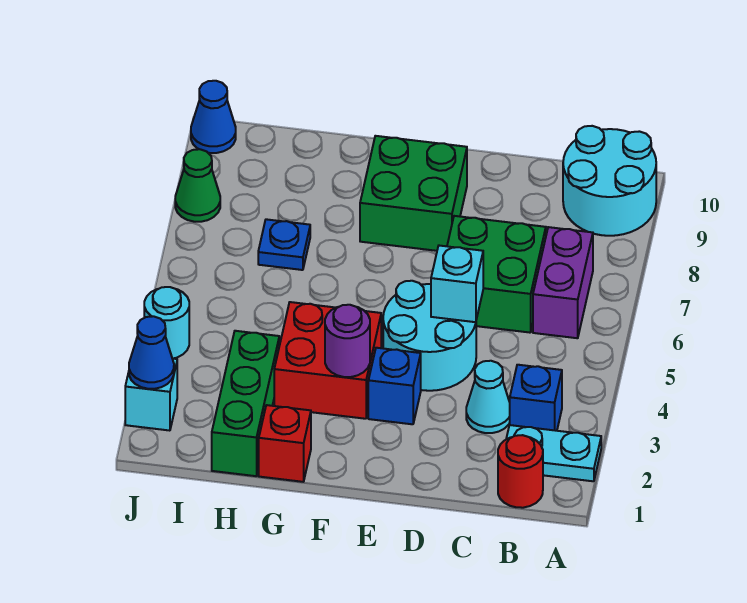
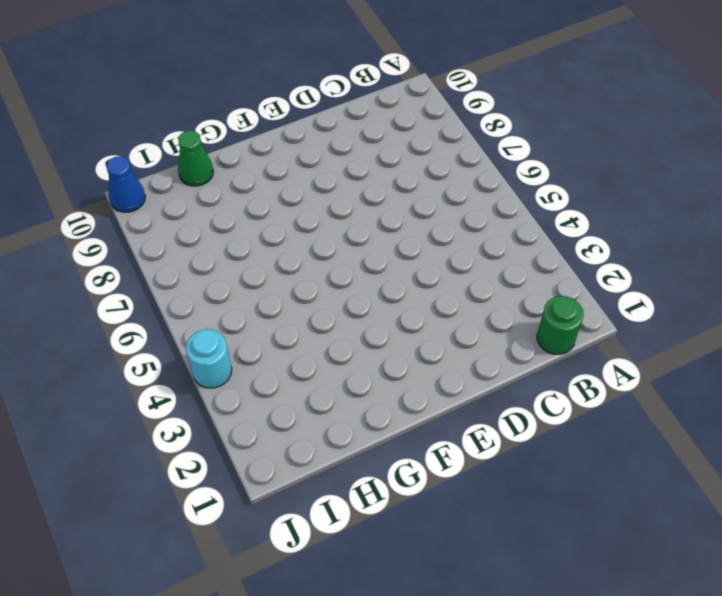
green 1x1 round brick [537,296,584,354] -> red 1x1 round brick [498,435,543,508]
green 1x1 cone [178,130,213,186] -> green 1x1 cone moved to [175,149,220,222]
none -> cyan 1x2 plate [506,425,601,481]
none -> cyan 2x2 round brick [563,126,656,236]
none -> blue 1x1 brick [510,365,562,431]

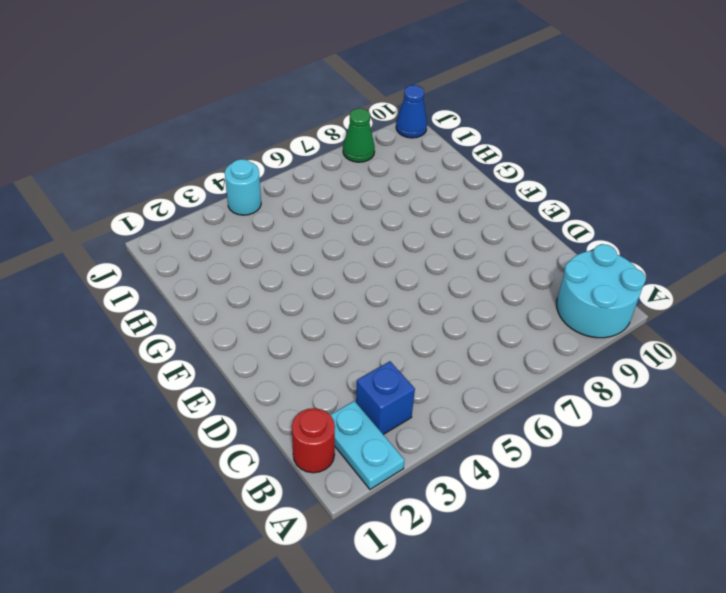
none -> purple 1x2 brick [533,227,593,338]
none -> cyan 1x1 cone [466,361,510,433]
none -> green 2x2 brick [447,216,546,333]

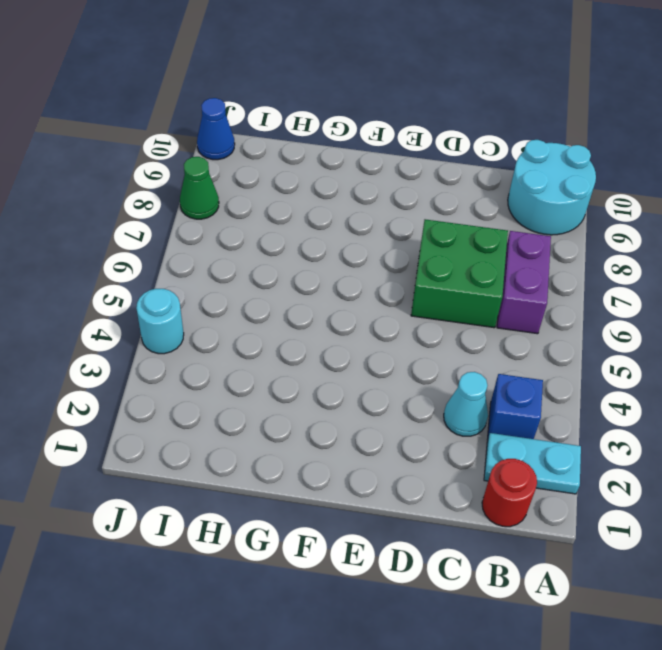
none -> cyan 2x2 round brick [383,281,476,391]
none -> blue 1x1 brick [368,348,421,424]
none -> green 2x2 brick [360,136,467,251]

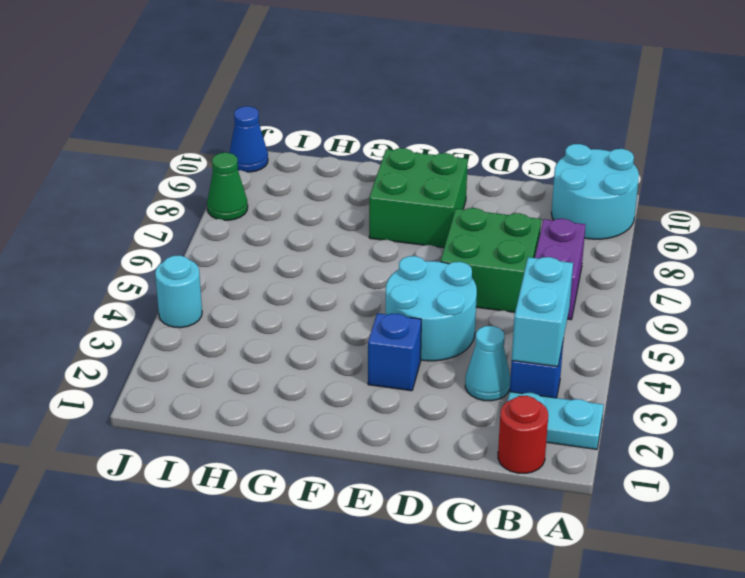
cyan 1x2 brick [512,257,573,367] -> none
none -> red 2x2 brick [274,302,381,419]
none -> red 1x1 brick [259,405,311,482]
none -> green 1x3 brick [212,331,279,476]

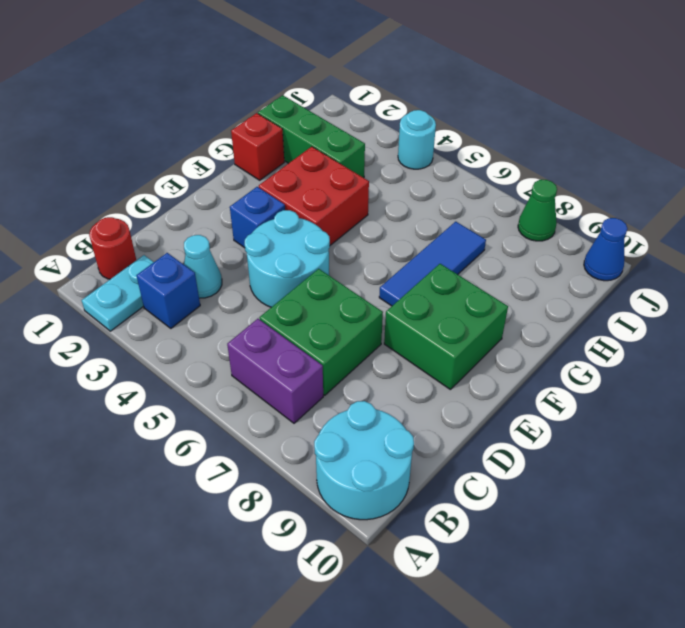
blue 1x3 tile [379,222,486,306] -> blue 1x1 plate [258,219,310,270]
none -> cyan 1x1 brick [125,359,177,431]
none -> cyan 1x1 brick [431,246,483,322]
none -> purple 1x1 round brick [325,305,370,377]

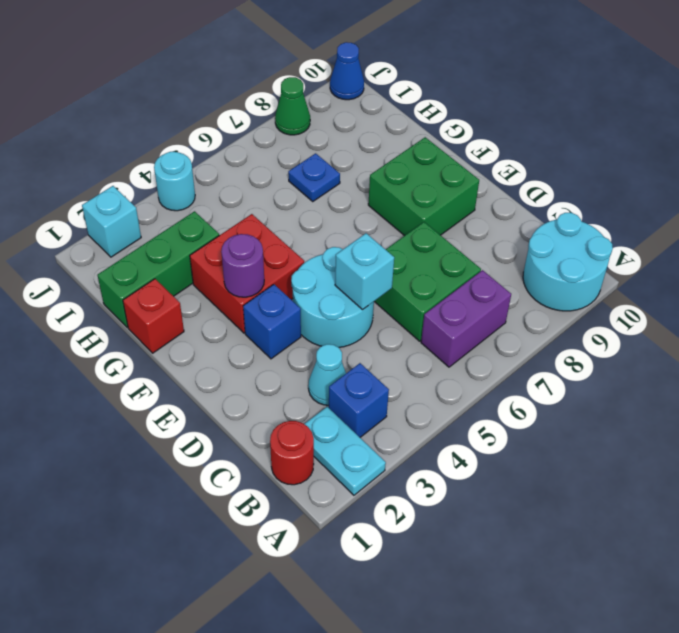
none -> blue 1x1 cone [129,316,174,389]

